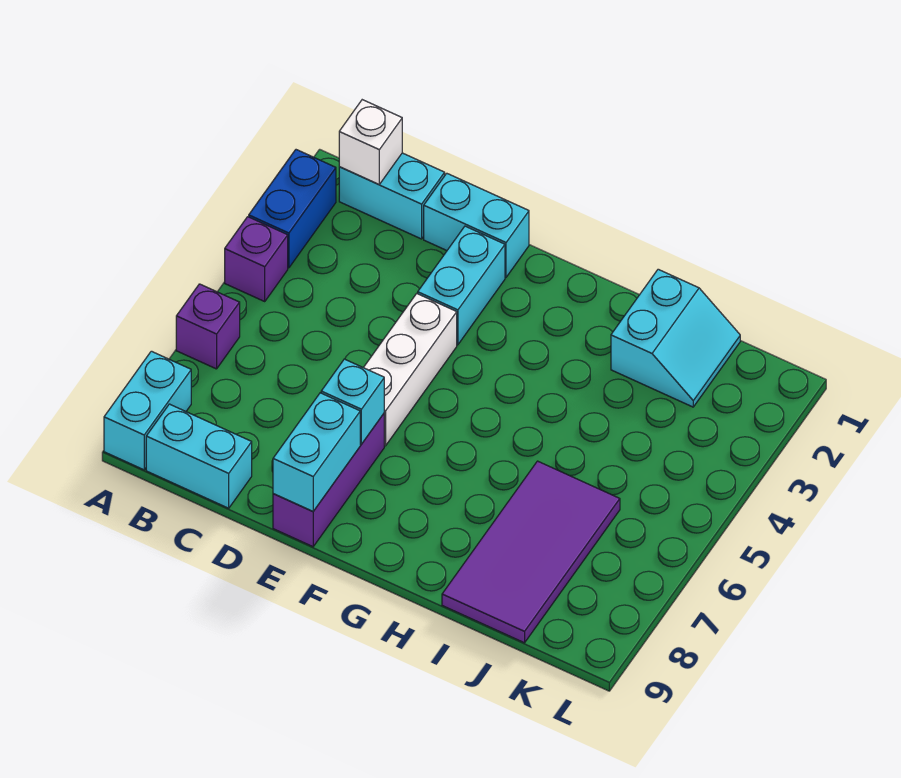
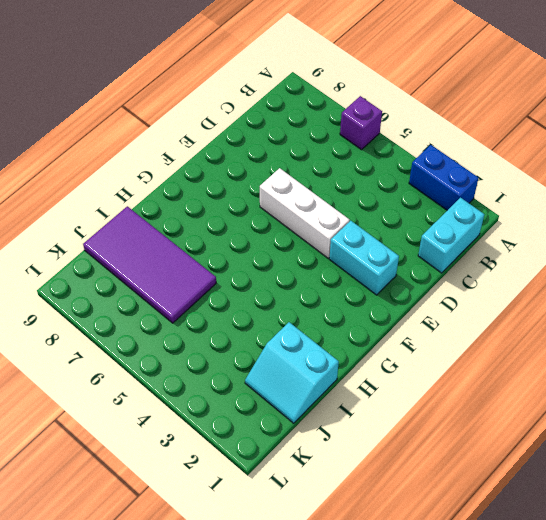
none -> purple 1x1 brick [225,217,288,301]
none -> cyan 1x2 brick [104,351,191,470]
none -> cyan 1x2 brick [146,404,252,508]

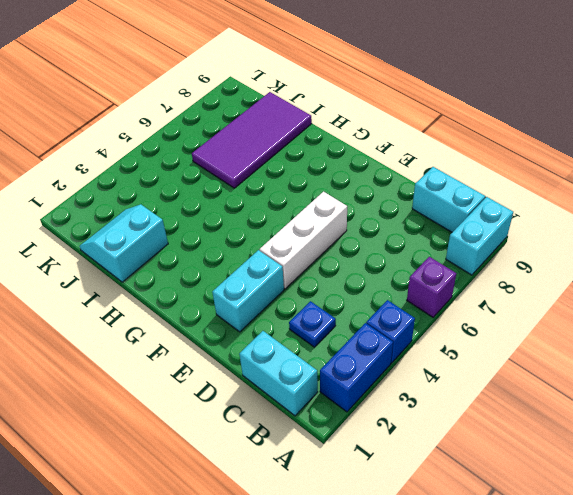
blue 1x1 brick [366,300,415,363] -> purple 1x1 brick [225,217,288,301]
blue 1x1 plate [289,301,336,347] -> none
none -> cyan 1x2 brick [424,173,529,277]
none -> purple 1x3 brick [273,414,384,547]
none -> white 1x1 brick [339,100,402,184]

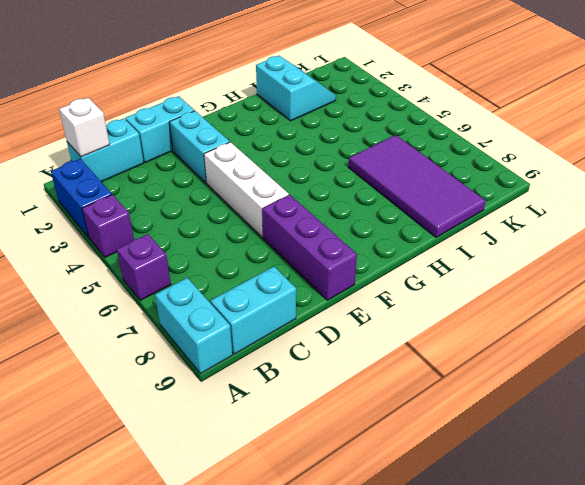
none -> cyan 1x1 brick [321,359,384,444]
none -> cyan 1x2 brick [273,393,360,511]

